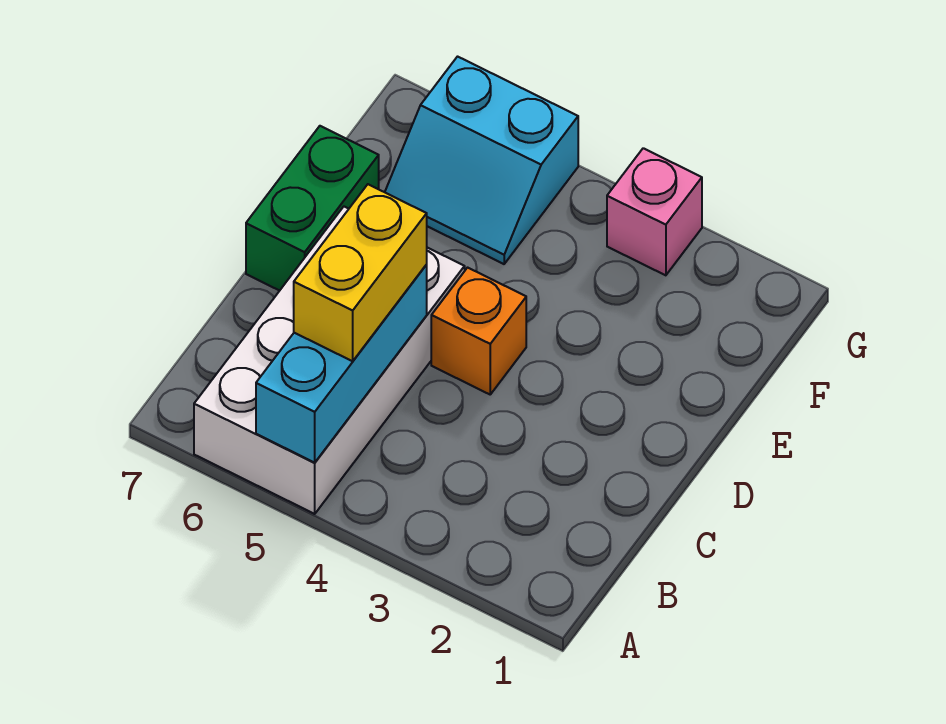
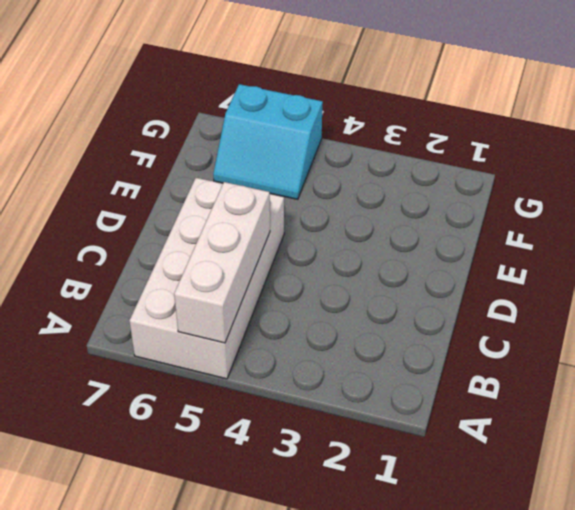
white 1x3 brick [174,182,270,343] -> cyan 1x3 brick [256,265,427,463]
none -> orange 1x1 brick [431,268,526,394]
none -> green 1x2 brick [246,126,379,291]

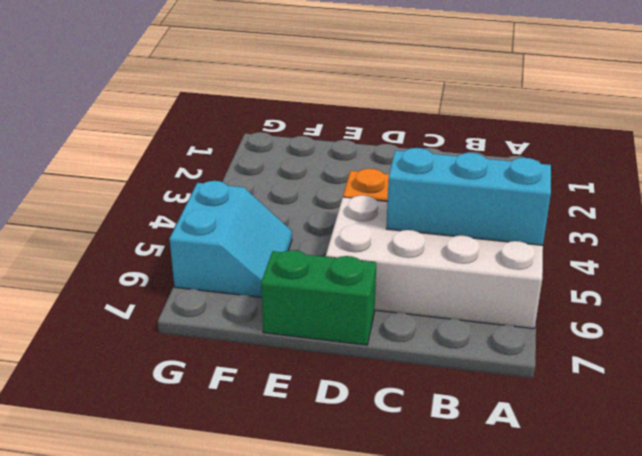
none -> pink 1x1 brick [607,148,702,275]
none -> yellow 1x2 brick [294,184,427,361]

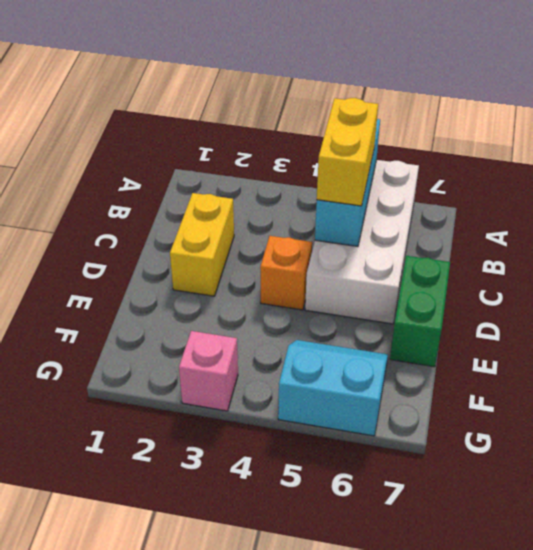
yellow 1x2 brick [170,193,234,296] -> none

